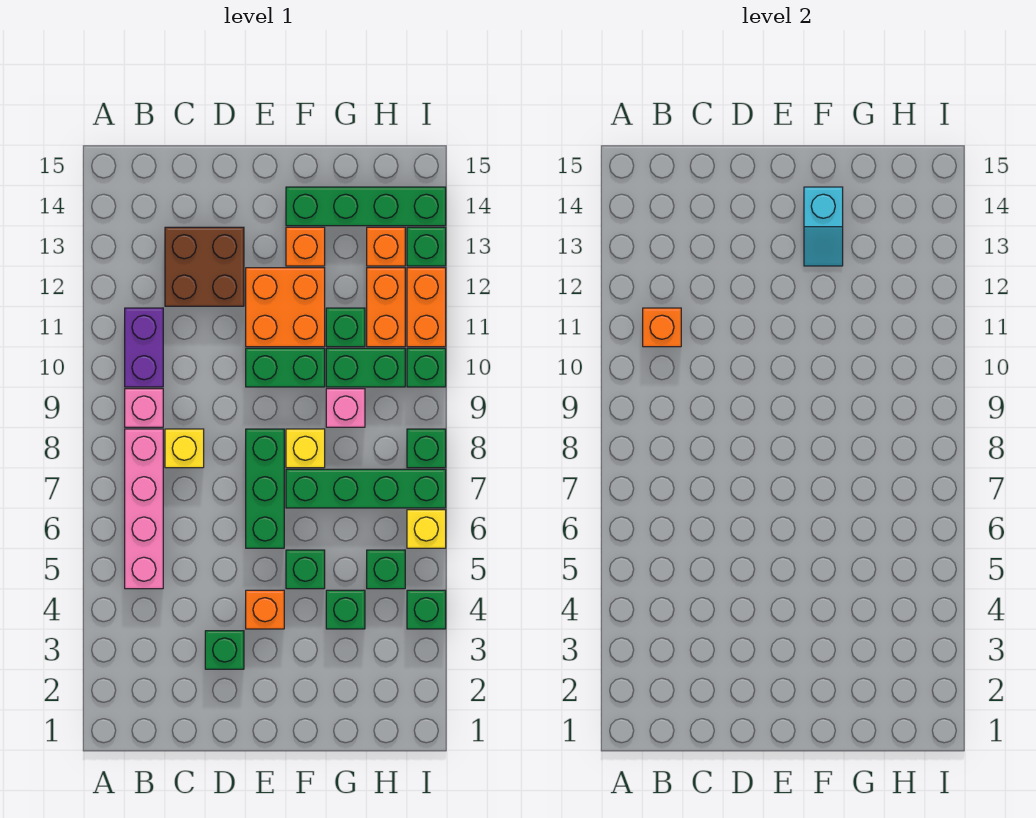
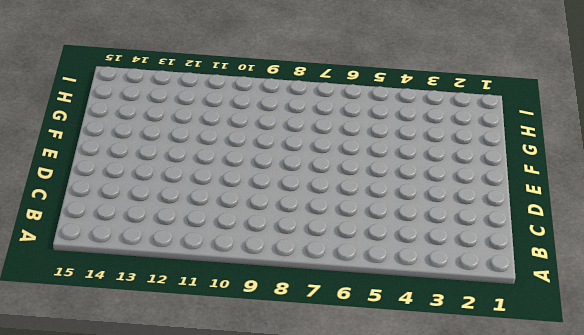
none -> pink 1x4 brick [125,429,163,589]
none -> pink 1x1 brick [125,389,163,427]
none -> purple 1x2 brick [125,308,163,387]
none -> yellow 1x1 brick [165,429,204,468]

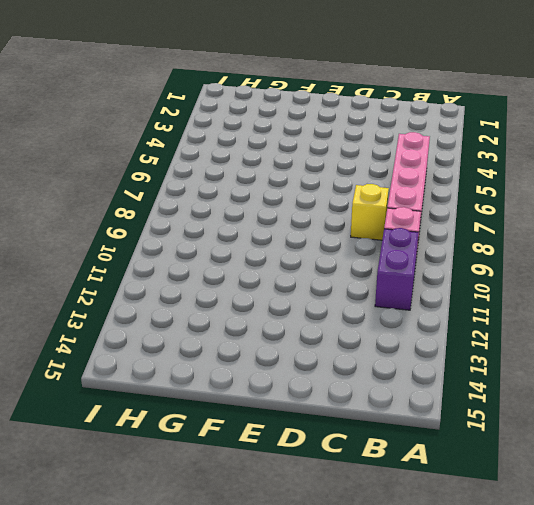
none -> brown 2x2 brick [165,227,244,306]
none -> green 1x1 brick [205,631,244,669]
none -> orange 1x1 brick [246,590,284,629]
none -> green 1x3 brick [246,429,284,548]

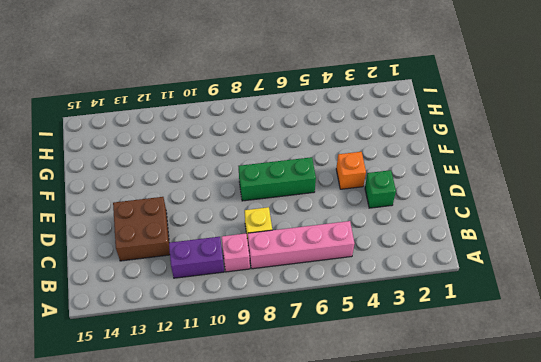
none -> green 1x2 brick [246,348,325,387]
none -> orange 2x2 brick [246,268,325,347]
none -> green 1x1 brick [286,550,325,589]
none -> green 1x4 brick [286,469,446,508]

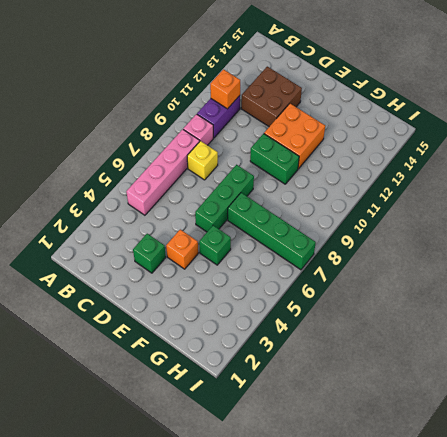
none -> yellow 1x1 brick [286,429,325,468]
none -> orange 1x1 brick [286,227,325,266]
none -> green 1x4 brick [286,187,446,226]
none -> green 1x1 brick [326,590,365,629]

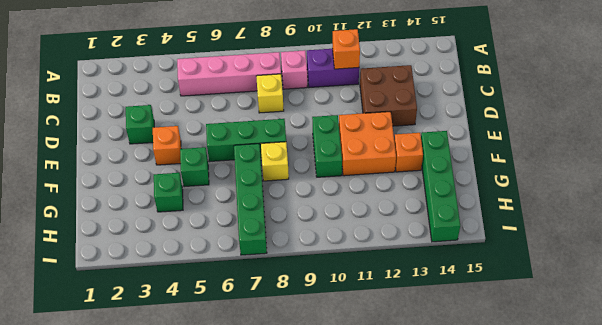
none -> pink 1x1 brick [326,389,365,427]
none -> green 1x2 brick [326,348,405,387]
none -> green 1x1 brick [326,308,365,347]
none -> green 1x1 brick [367,550,405,589]

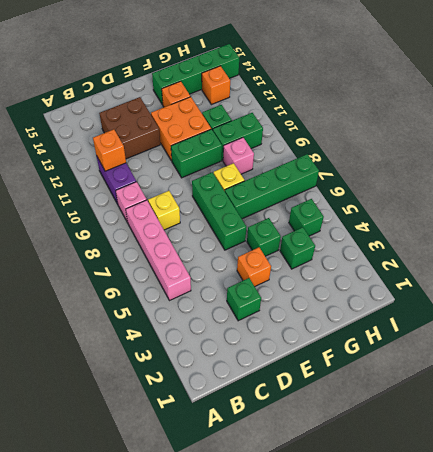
none -> orange 1x2 brick [367,268,405,347]
none -> green 1x1 brick [407,590,446,629]
none -> yellow 1x1 brick [407,510,446,548]
none -> green 1x1 brick [407,429,446,468]

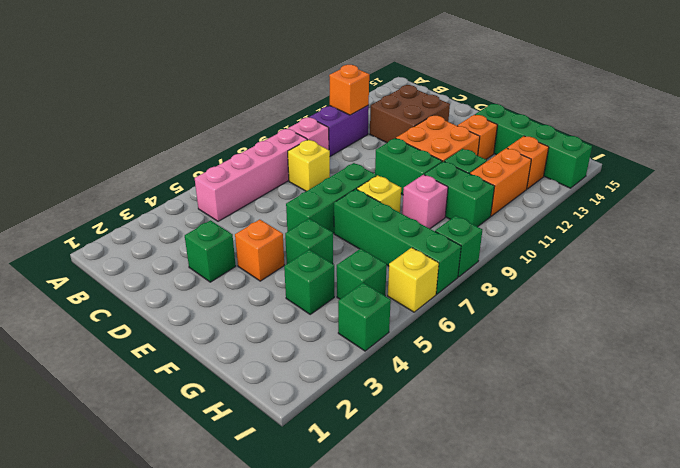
none -> green 1x1 brick [407,348,446,387]
none -> orange 1x2 brick [407,268,446,347]
none -> green 1x1 brick [407,227,446,266]
none -> cyan 1x2 slope [804,187,843,266]

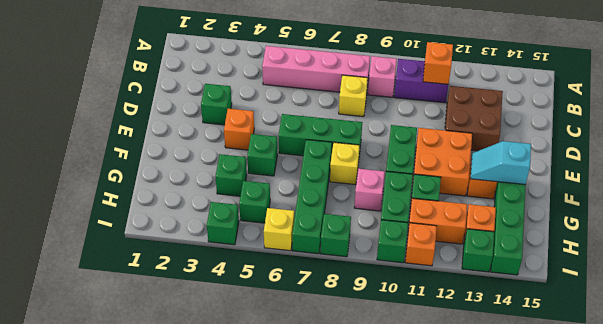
orange 1x1 brick [405,223,437,266] -> orange 1x2 brick [407,268,446,347]

